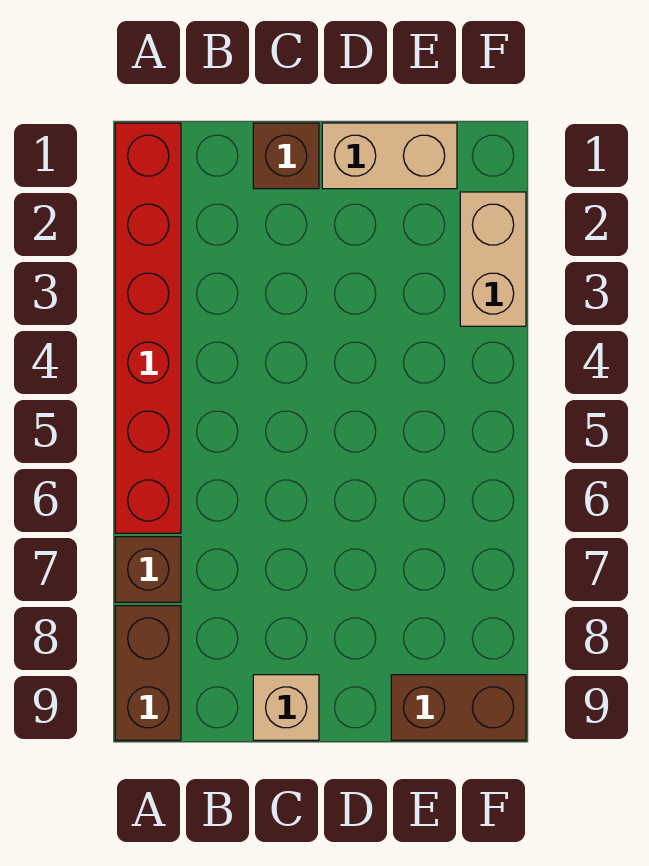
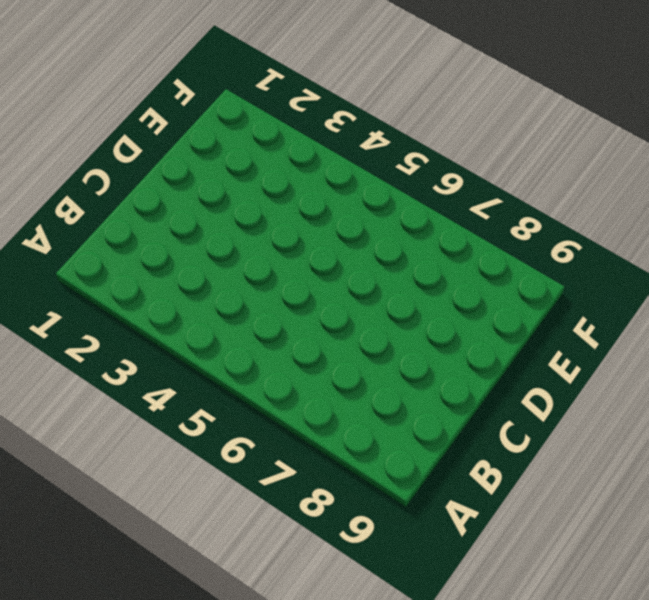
none -> red 1x6 brick [115,123,181,533]
none -> brown 1x1 brick [115,537,181,602]

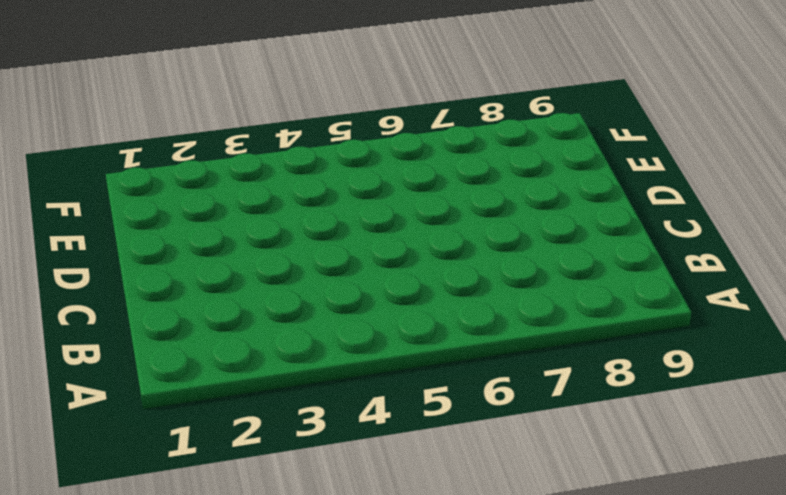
none -> red 1x6 brick [115,123,181,533]
none -> brown 1x1 brick [115,537,181,602]

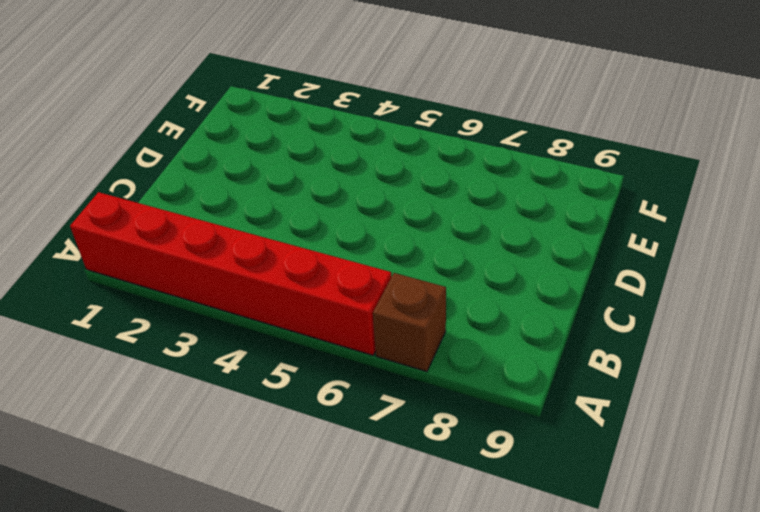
none -> brown 1x2 brick [115,606,181,740]
none -> brown 1x1 brick [253,123,319,189]

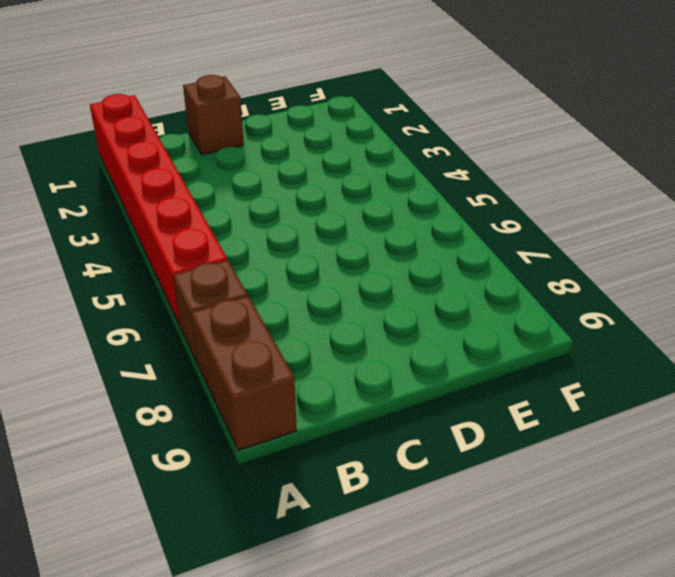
none -> tan 1x1 brick [253,675,319,740]
none -> tan 1x2 brick [322,123,457,189]

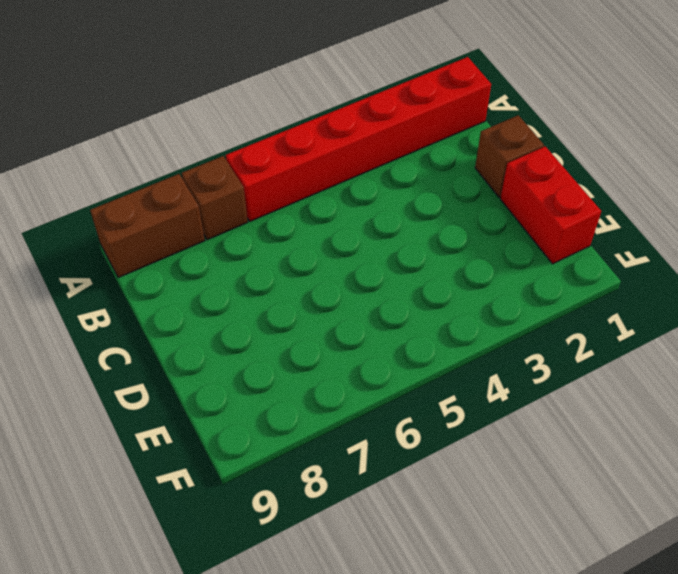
red 1x2 brick [500,146,601,264] -> tan 1x2 brick [322,123,457,189]
none -> tan 1x1 brick [253,675,319,740]
none -> brown 1x2 brick [391,675,526,740]

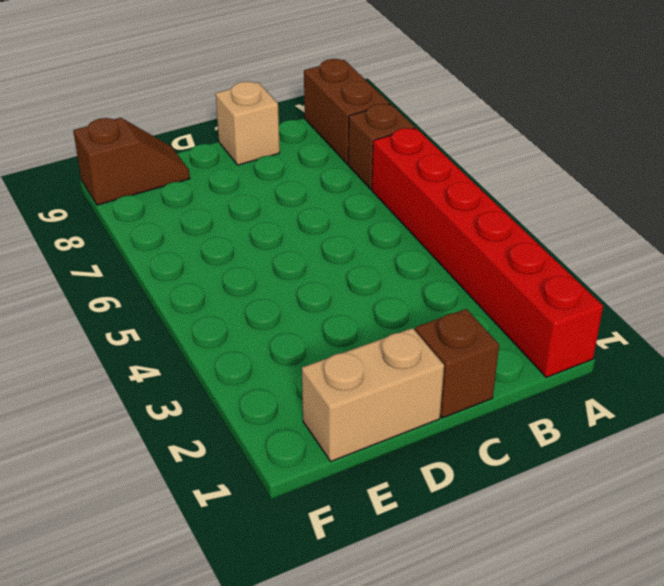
brown 1x2 slope [73,118,190,205] -> brown 1x2 brick [391,675,526,740]
none -> tan 1x2 brick [460,192,526,326]

